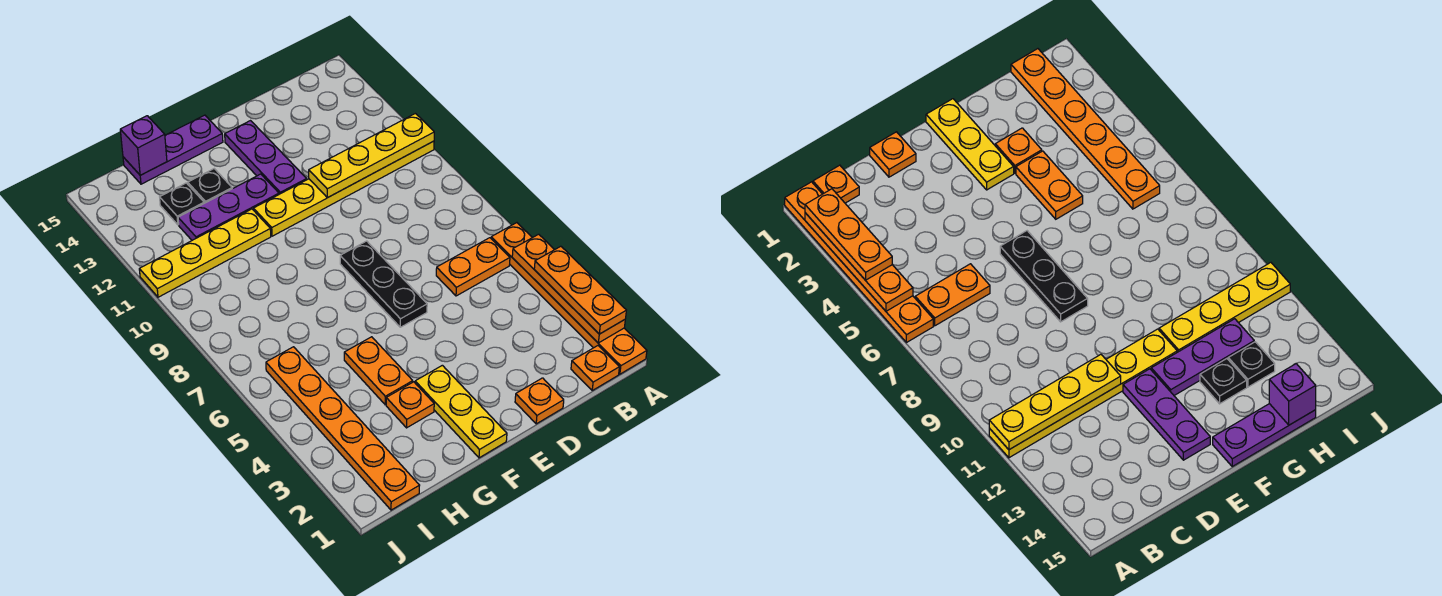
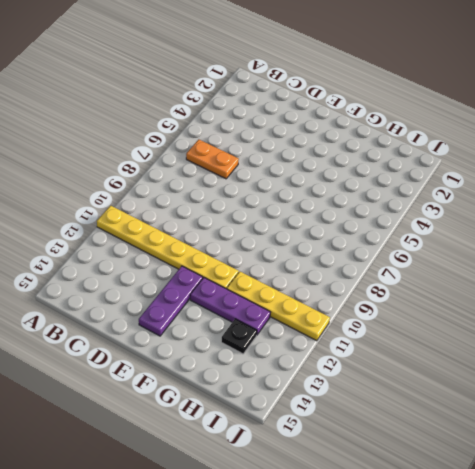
none -> orange 1x6 plate [491,223,647,374]
none -> orange 1x1 plate [571,346,619,390]
none -> orange 1x1 plate [515,378,564,424]

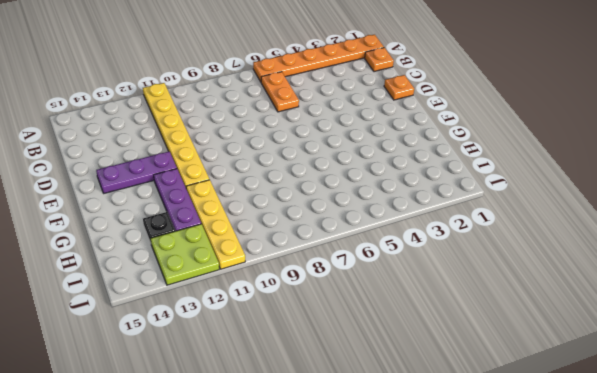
lime 2x2 plate [150,224,219,285] -> none
none -> black 1x3 plate [340,241,427,327]
none -> yellow 1x3 plate [415,365,507,458]
none -> purple 1x3 plate [123,115,223,184]

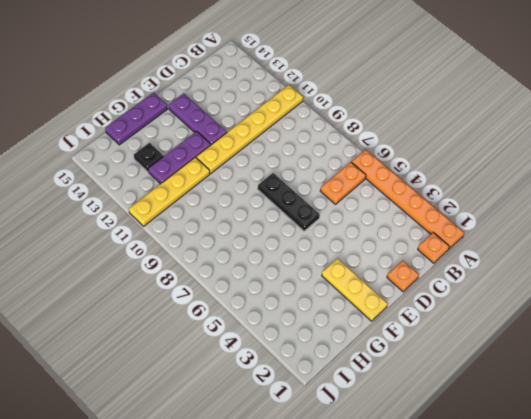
none -> orange 1x1 plate [386,382,434,428]
none -> orange 1x2 plate [344,337,413,405]
none -> black 1x1 plate [188,169,232,203]

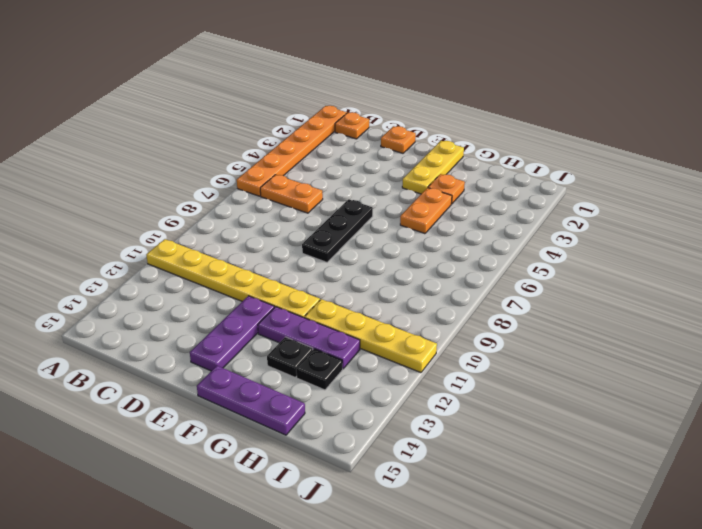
none -> orange 1x6 plate [266,347,420,510]
none -> orange 1x4 plate [512,234,625,343]
none -> yellow 1x4 plate [309,114,434,198]

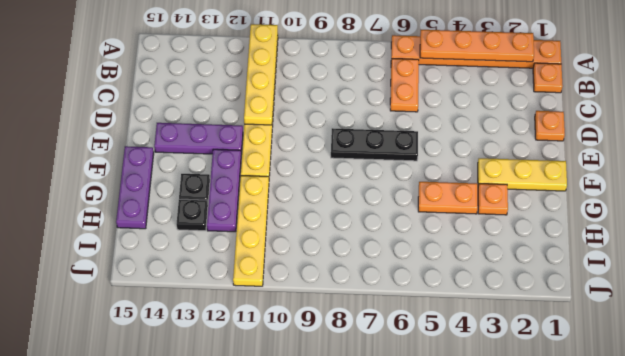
none -> orange 1x6 plate [266,347,420,510]
none -> purple 1x1 brick [120,116,167,175]
none -> orange 1x3 plate [534,246,626,334]

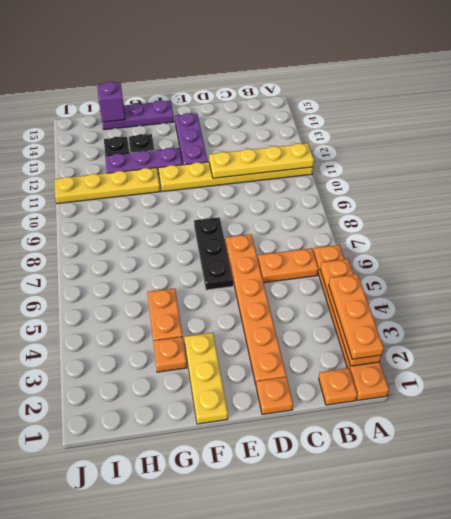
orange 1x6 plate [225,234,286,384] -> orange 1x6 plate moved to [266,347,420,510]

